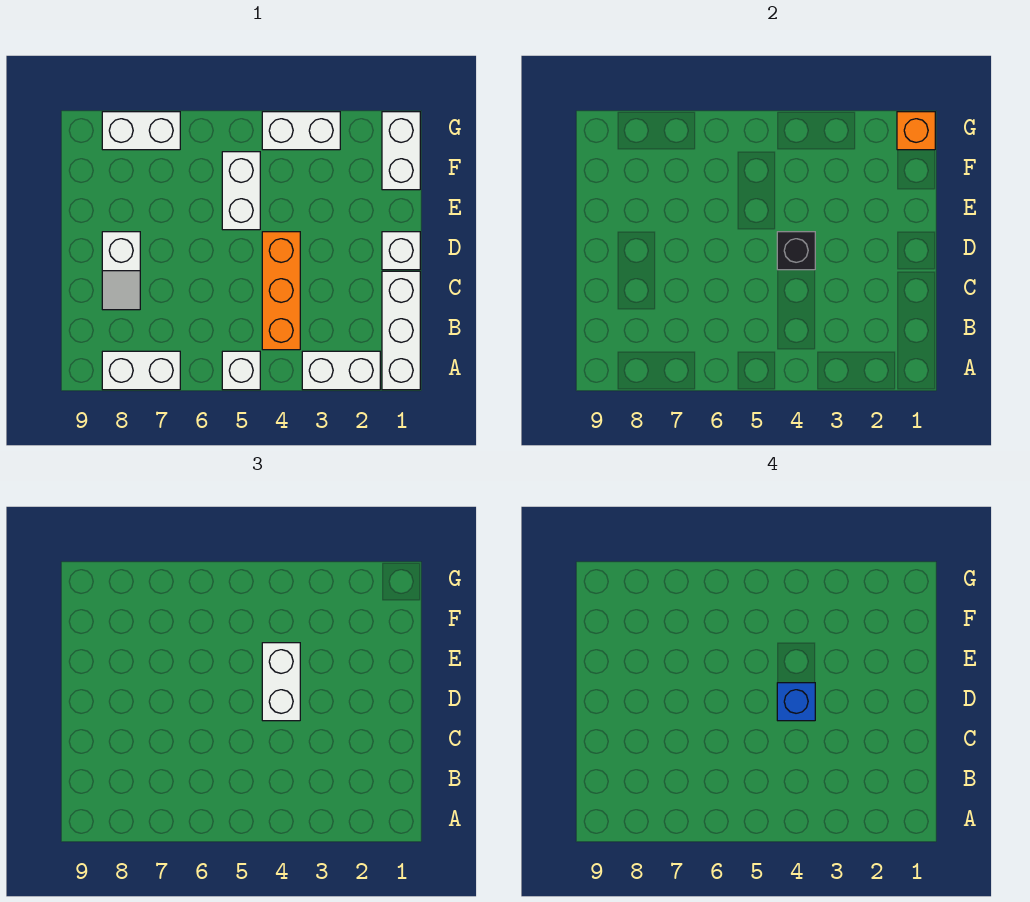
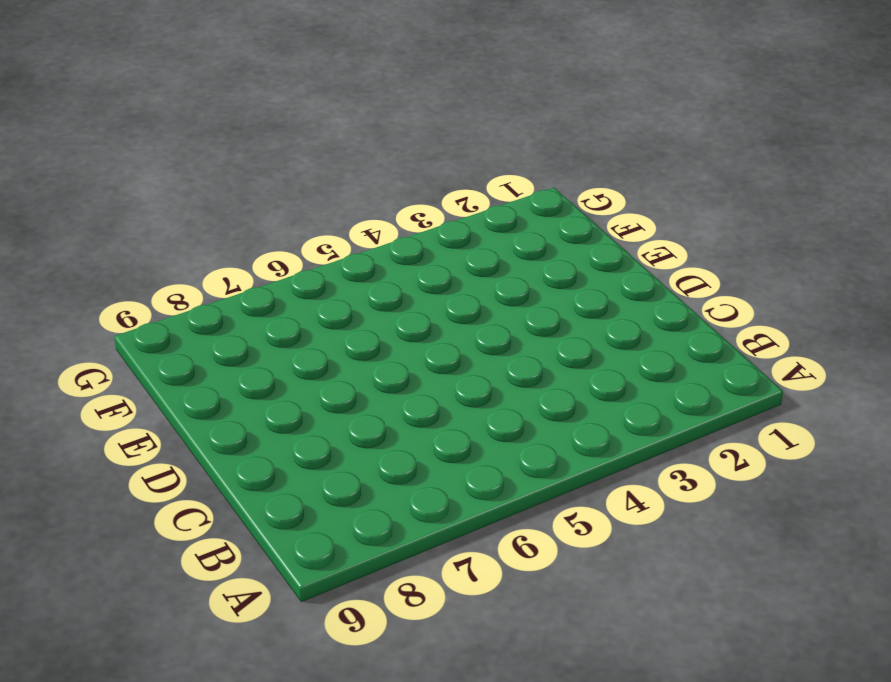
none -> white 1x3 brick [382,271,420,390]
none -> white 1x2 brick [302,351,380,390]
none -> white 1x1 brick [222,351,260,390]

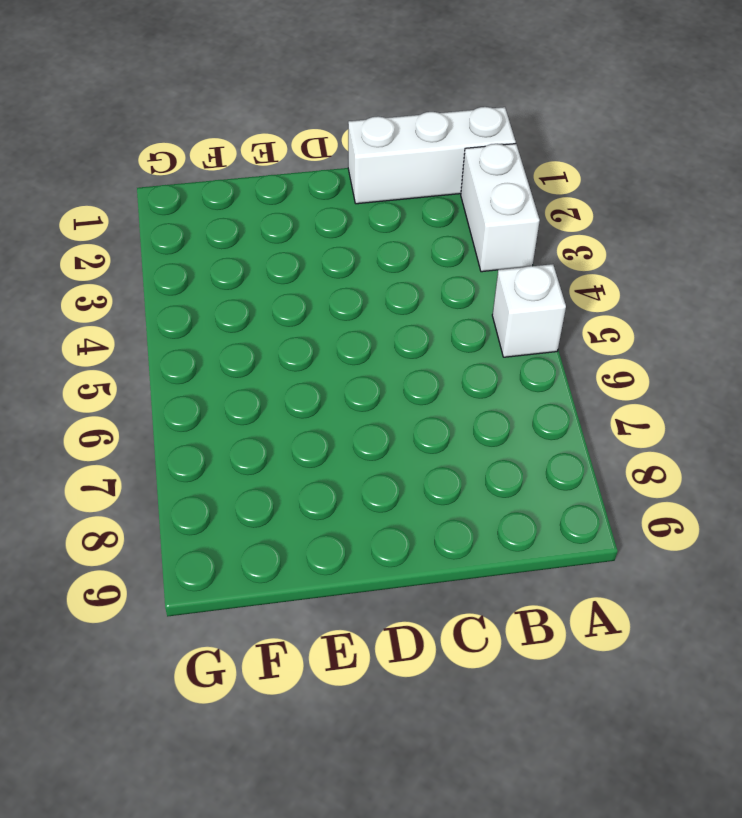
none -> white 1x2 brick [102,351,180,390]
none -> orange 1x3 brick [262,232,300,350]
none -> white 1x2 slope [102,232,140,310]

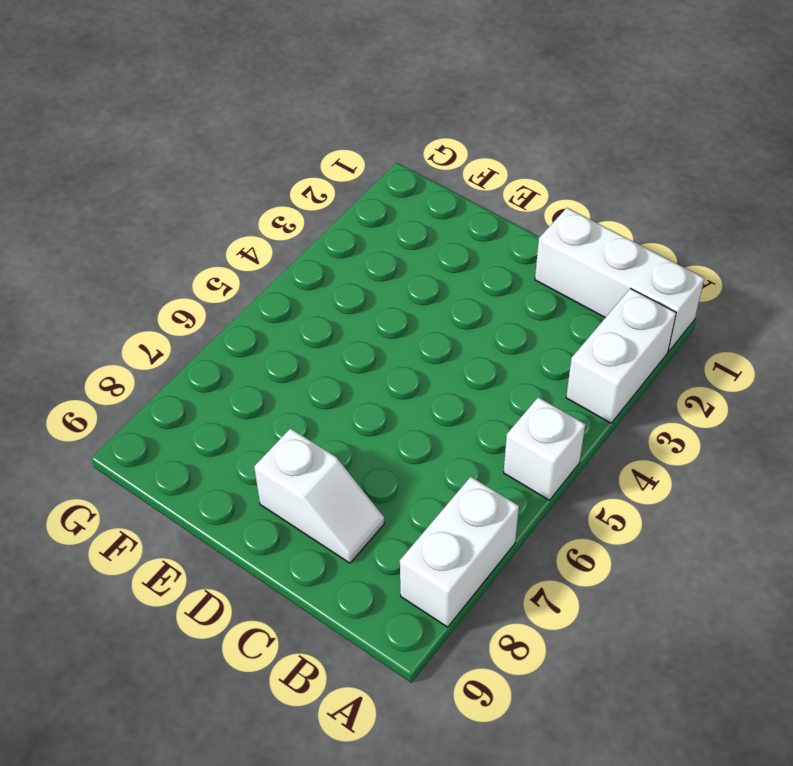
none -> orange 1x3 brick [262,232,300,350]
none -> white 1x1 brick [382,232,420,270]
none -> white 1x2 brick [222,152,260,230]

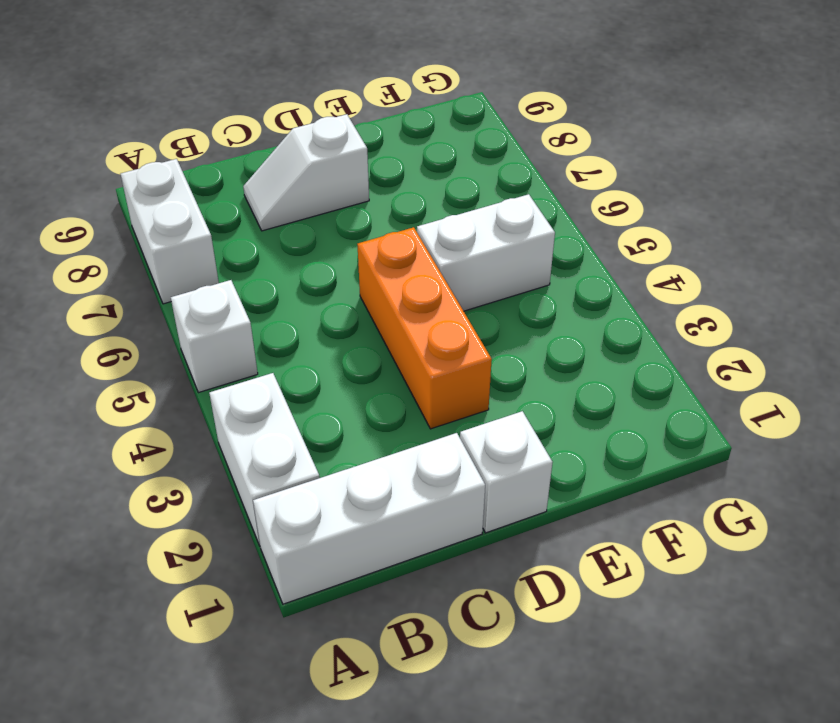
orange 1x3 brick [357,227,492,429] -> orange 1x3 brick turned to [262,232,300,350]
none -> white 1x2 brick [382,112,420,190]
none -> white 1x2 brick [262,112,340,150]
none -> white 1x2 brick [102,112,180,150]

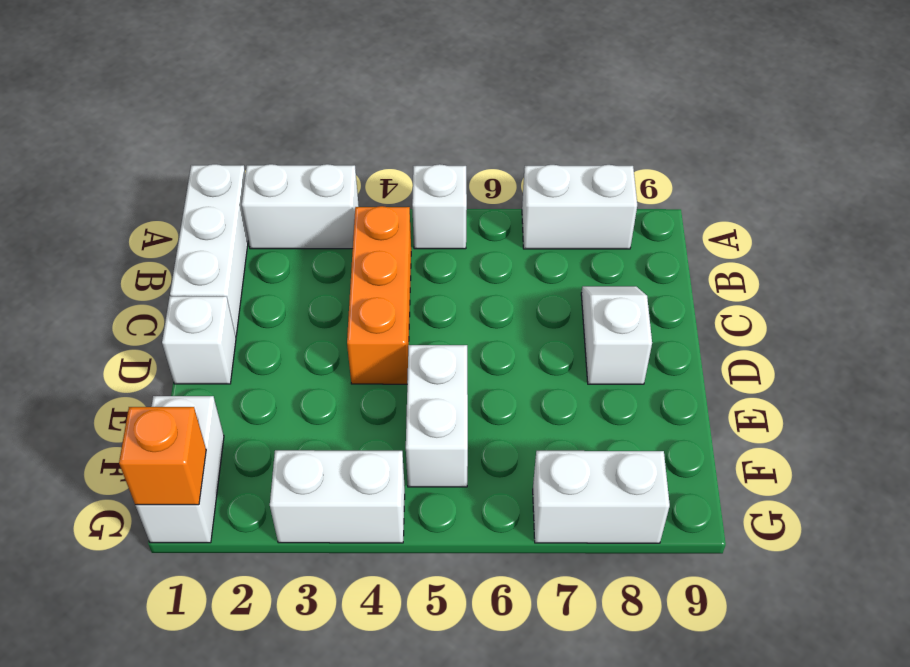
none -> black 1x1 brick [777,232,815,270]
none -> white 1x2 brick [262,643,300,721]
none -> blue 1x1 brick [777,683,815,721]

